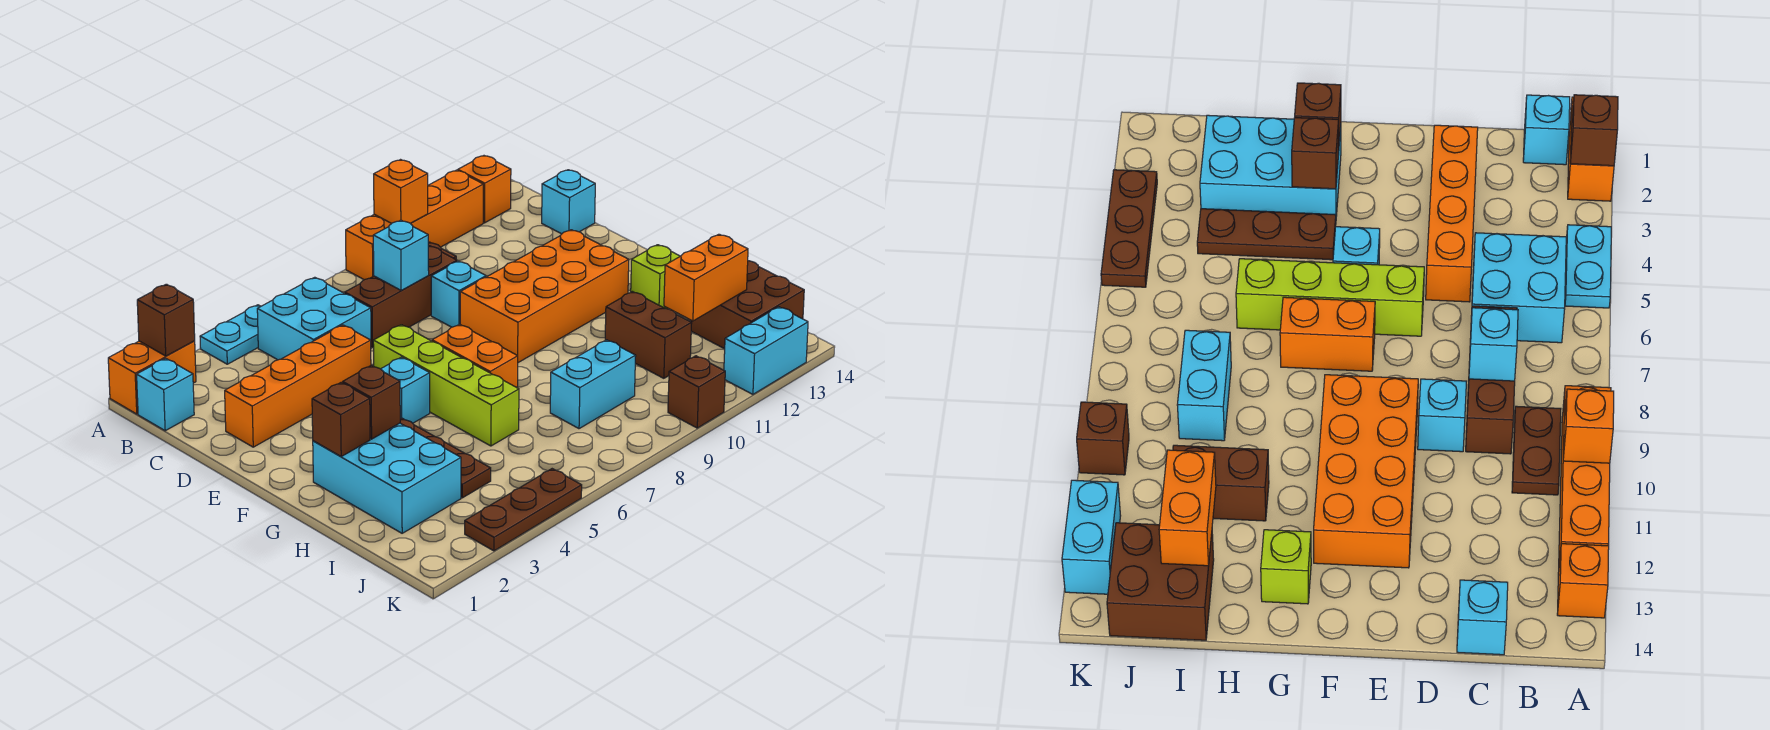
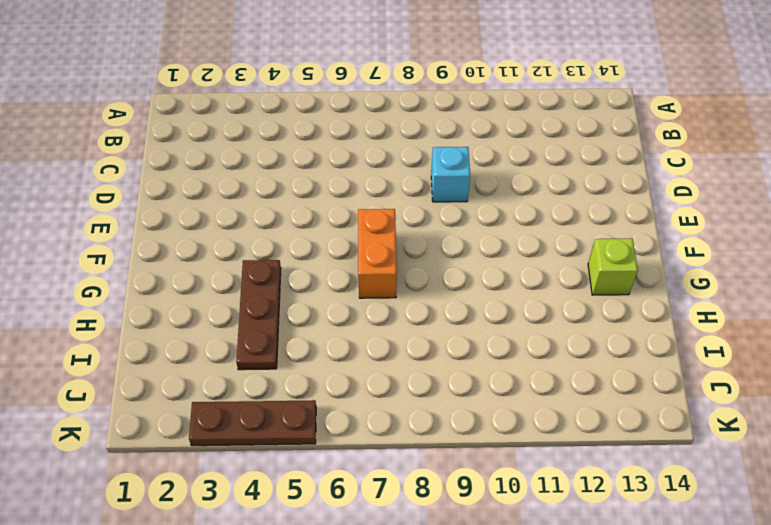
none -> orange 1x2 brick [108,341,196,414]
none -> cyan 1x2 plate [200,305,261,364]
none -> orange 1x4 brick [346,170,483,280]
none -> orange 1x1 brick [458,156,511,223]

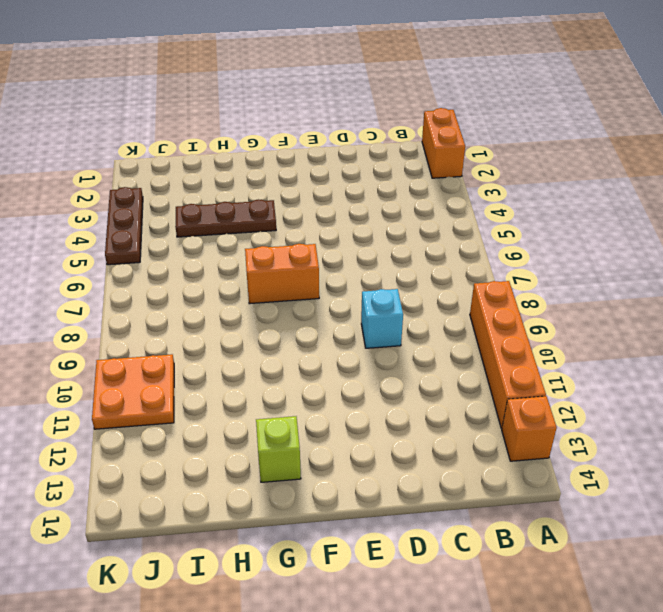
orange 2x2 plate [92,354,174,429] -> brown 1x1 brick [668,356,725,428]
none -> cyan 1x2 plate [200,305,261,364]
none -> cyan 1x1 brick [137,358,194,431]
none -> cyan 2x2 brick [257,277,371,360]
none -> brown 1x2 plate [1512,406,1561,495]

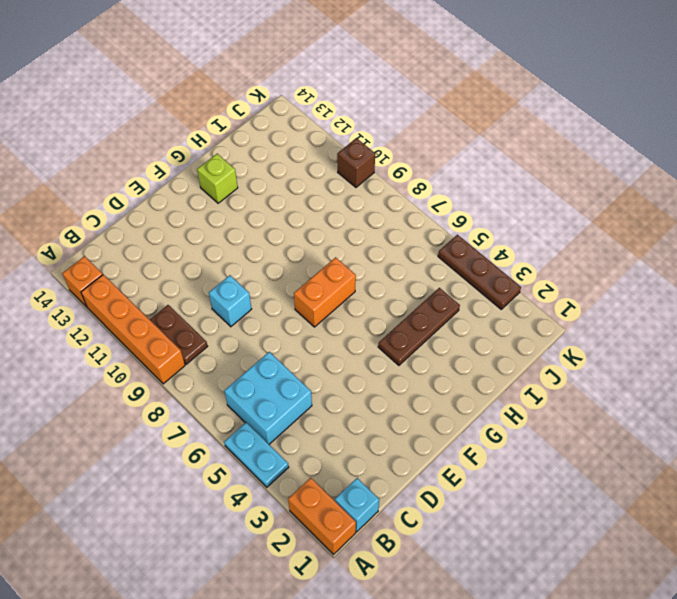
none -> brown 1x3 brick [345,246,457,347]
none -> cyan 1x1 brick [542,170,595,234]
none -> orange 1x4 brick [225,325,371,447]
none -> lime 1x4 brick [373,325,519,446]

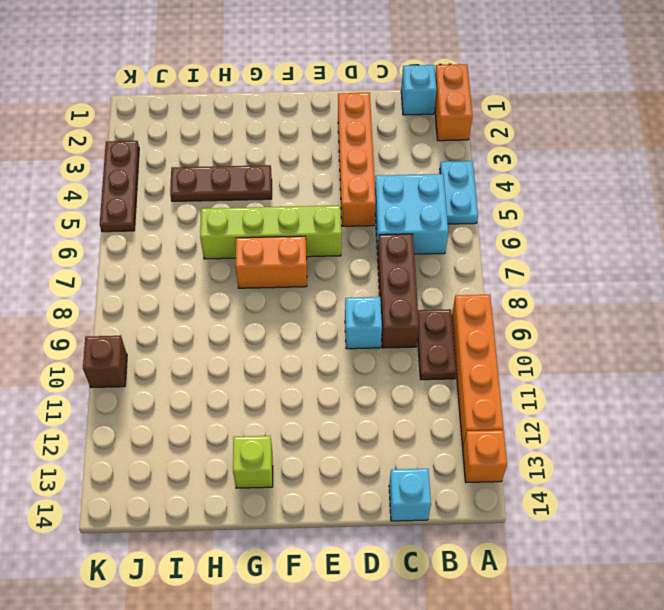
none -> orange 2x4 brick [460,230,629,363]
none -> cyan 1x1 brick [381,357,430,423]
none -> cyan 2x3 brick [313,423,461,533]
none -> brown 1x2 brick [605,292,692,378]

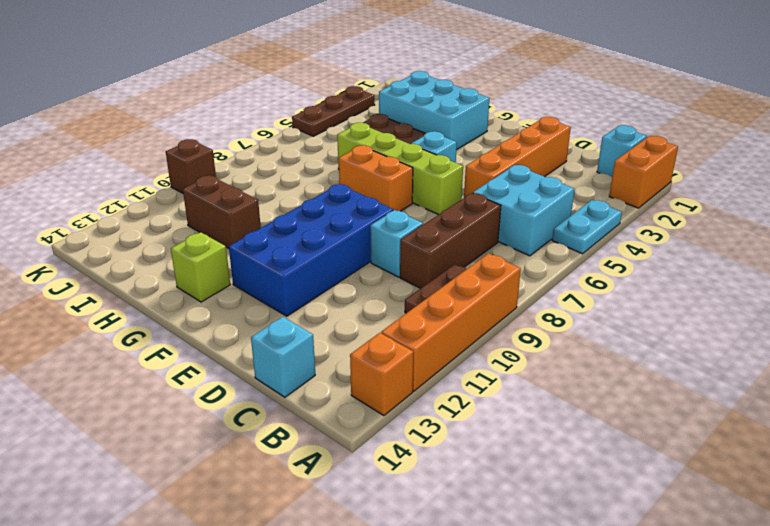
blue 2x4 brick [229,184,393,316] -> orange 2x4 brick [460,230,629,363]
none -> cyan 1x2 brick [550,340,636,429]
none -> brown 2x2 brick [690,261,804,349]
none -> cyan 1x2 brick [724,307,808,394]
none -> brown 1x1 brick [137,284,195,356]

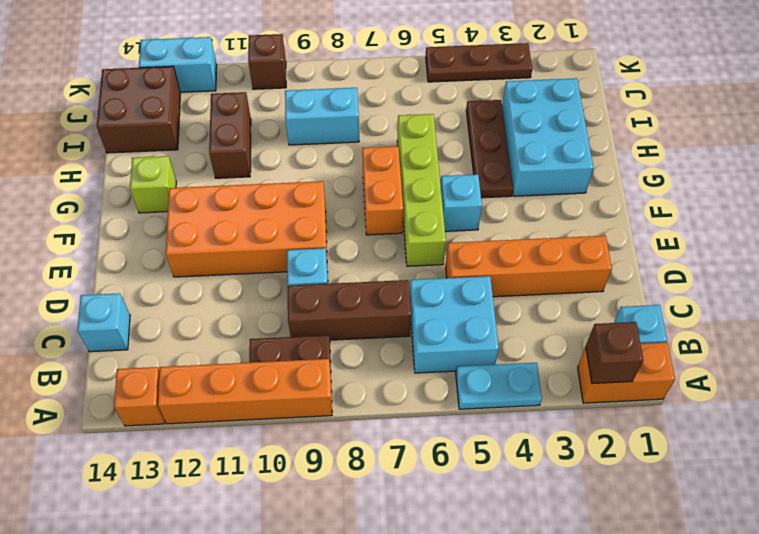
none -> orange 1x1 brick [374,160,428,223]
none -> cyan 1x1 brick [373,220,429,290]
none -> brown 1x1 brick [312,382,370,456]
none -> brown 1x1 brick [343,365,400,439]

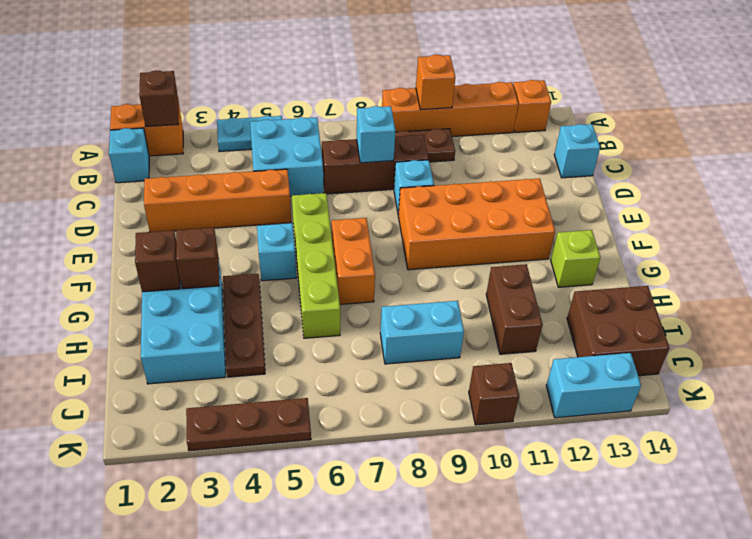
none -> orange 1x2 brick [664,234,748,321]

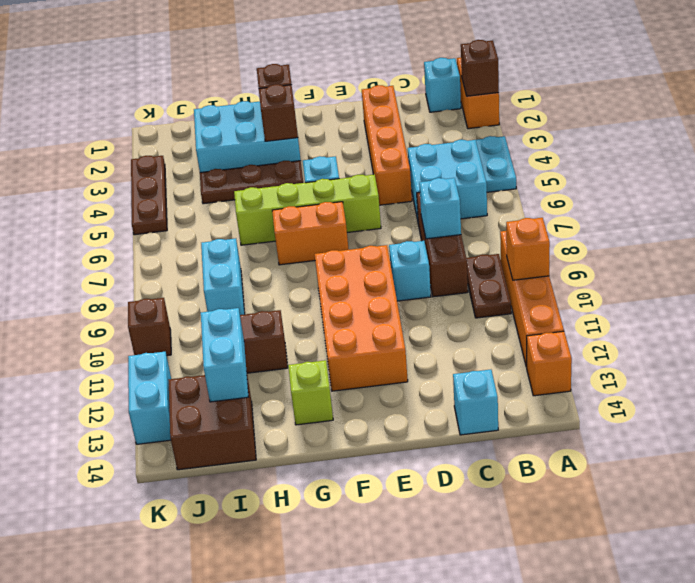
cyan 1x2 brick [201,308,248,402] -> orange 1x2 brick [664,234,748,321]

